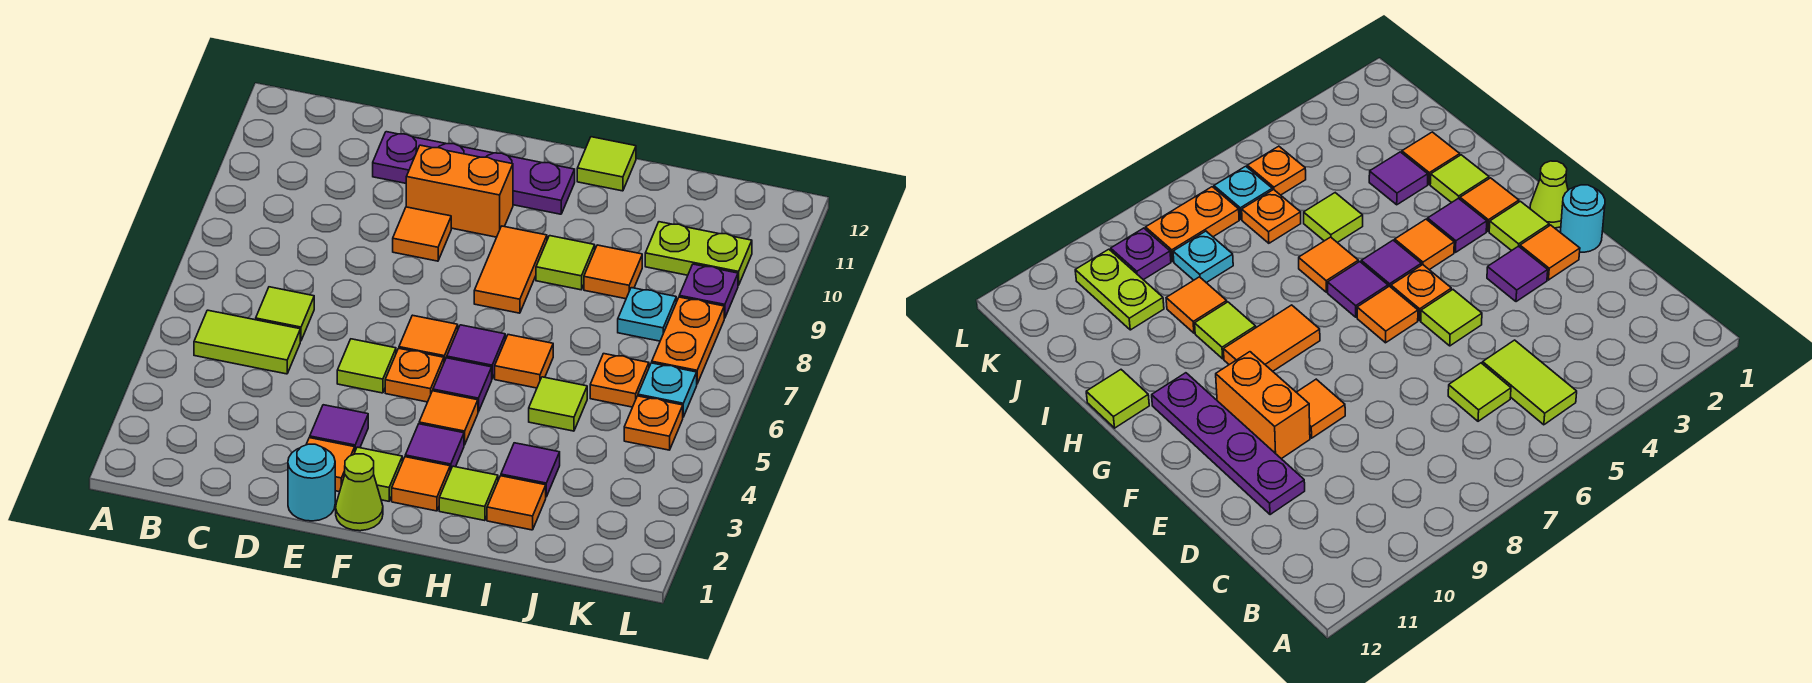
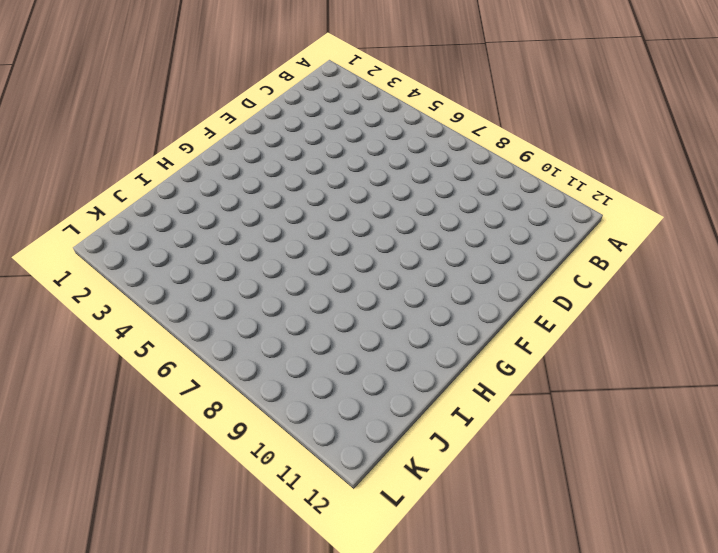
none -> lime 1x2 tile [194,310,300,374]
none -> lime 1x1 tile [256,287,314,341]
none -> purple 1x4 plate [373,132,575,214]
none -> cyan 1x1 round brick [288,444,335,521]

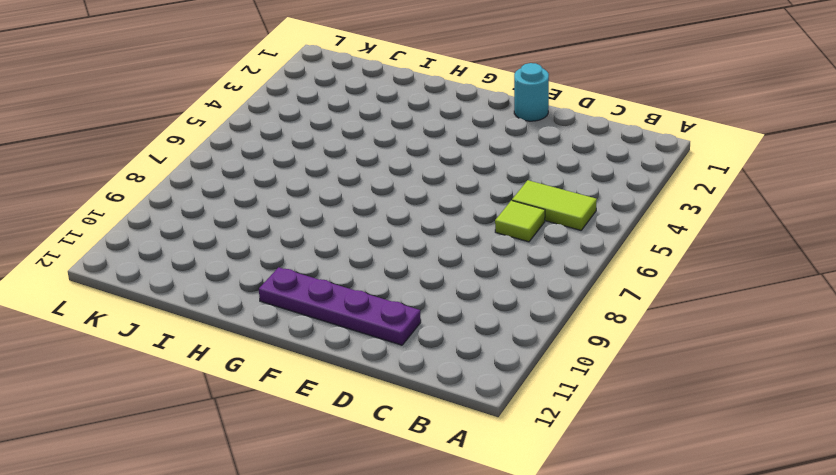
none -> orange 1x1 tile [306,438,355,492]
none -> purple 1x1 tile [310,405,368,450]
none -> lime 1x1 tile [337,339,396,393]
none -> orange 1x1 tile [393,207,451,261]

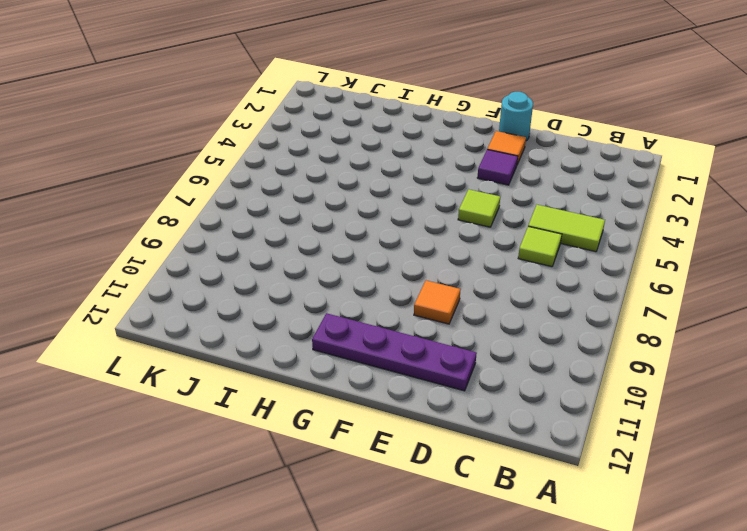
none -> orange 1x2 brick [406,145,513,237]
none -> lime 1x1 cone [336,454,383,531]
none -> lime 1x1 tile [354,447,402,501]
none -> orange 1x1 plate [385,348,444,402]

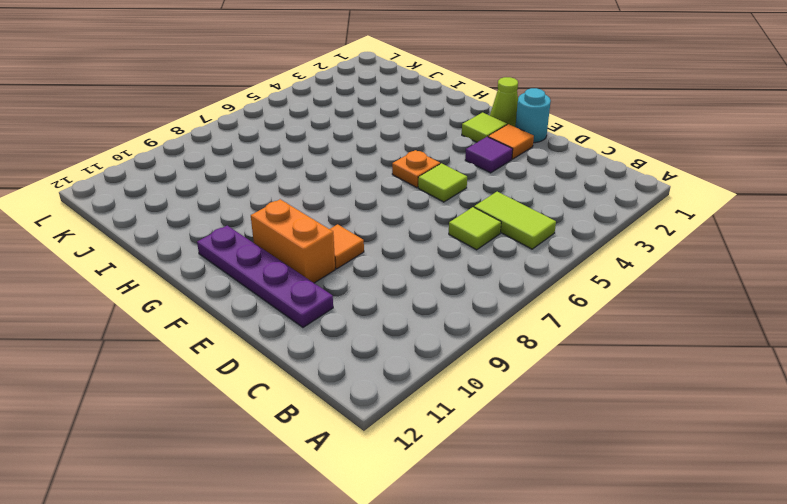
none -> orange 1x1 tile [399,315,458,362]
none -> orange 1x1 tile [392,457,450,511]
none -> purple 1x1 tile [405,424,464,471]
none -> orange 1x1 tile [419,391,478,445]

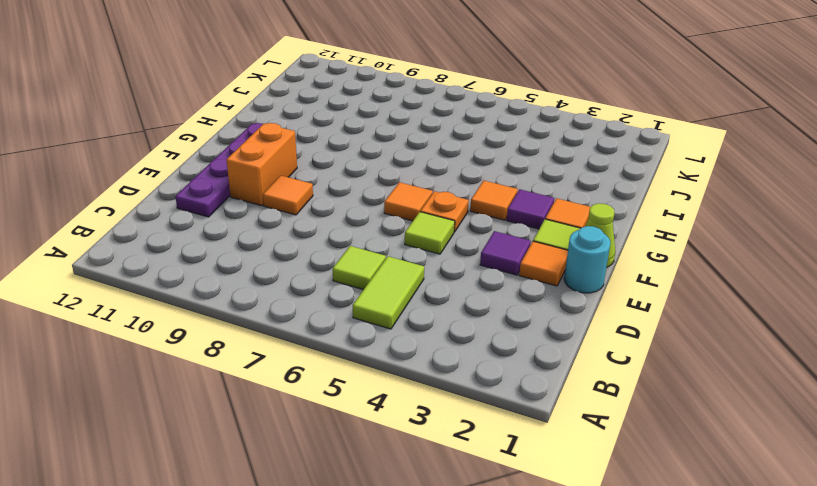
none -> purple 1x1 tile [433,358,492,412]
none -> purple 1x1 tile [447,325,505,378]
none -> orange 1x2 tile [474,226,547,313]
none -> lime 1x1 tile [439,466,498,521]

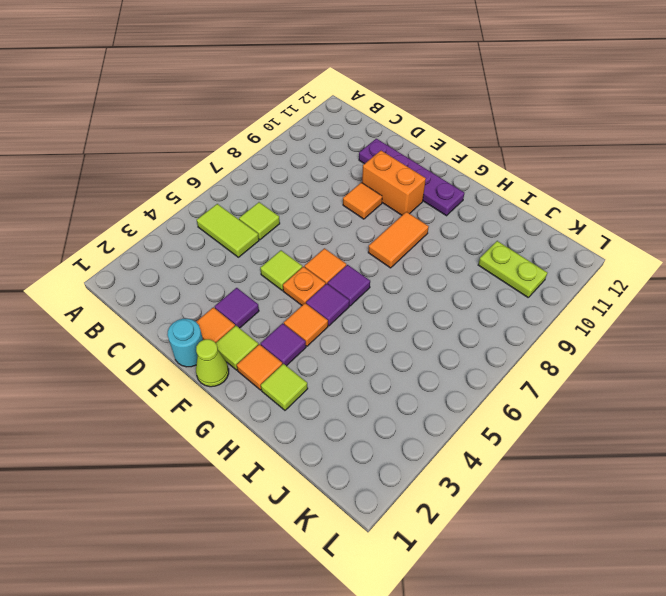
none -> orange 1x1 tile [495,335,553,388]
none -> lime 1x1 tile [536,236,595,290]
none -> lime 1x1 tile [577,137,636,191]
none -> orange 1x1 tile [487,476,546,530]

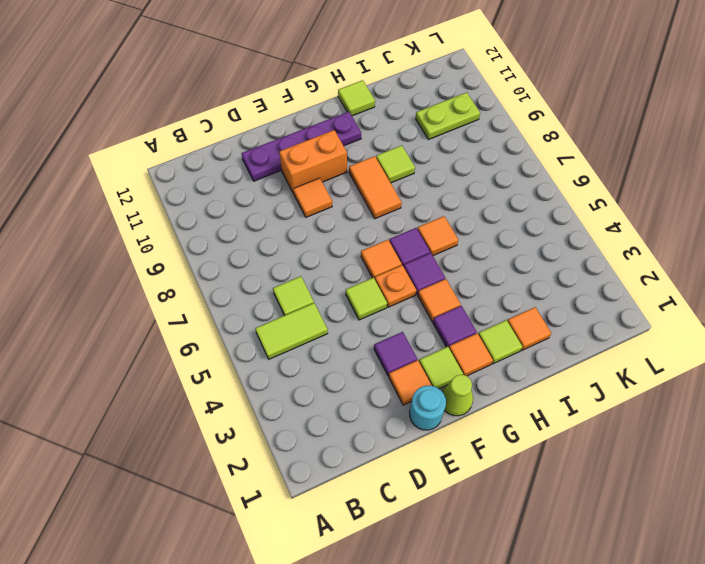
none -> purple 1x1 tile [501,443,560,497]
none -> lime 1x1 tile [529,377,587,431]
none -> orange 1x1 tile [584,245,642,299]
none -> orange 1x1 plate [590,354,649,407]

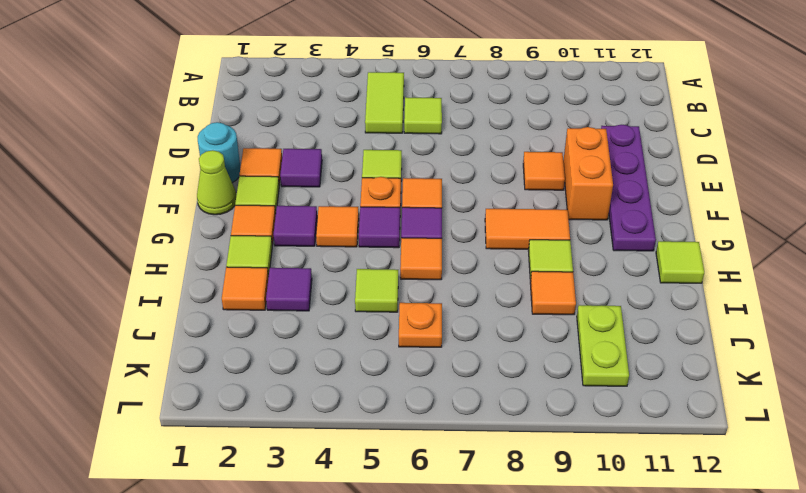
none -> cyan 1x1 plate [618,288,676,341]
none -> orange 1x1 plate [624,396,683,450]
none -> cyan 1x1 plate [638,363,697,417]
none -> orange 1x2 plate [652,297,724,384]

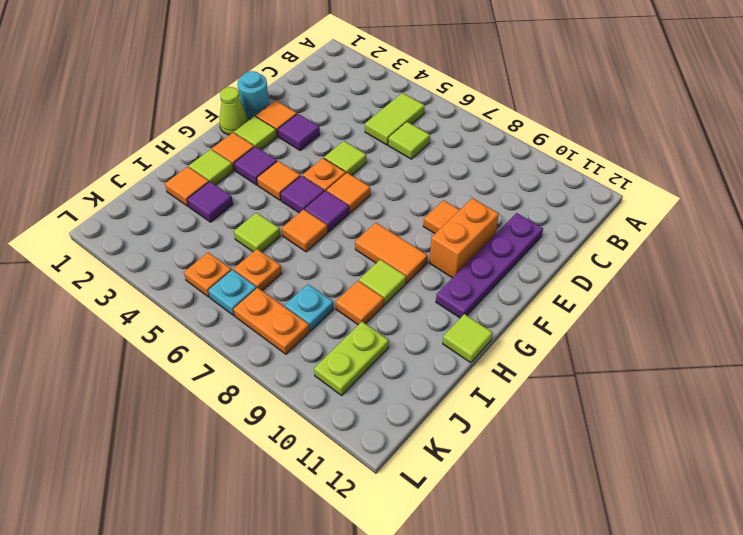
none -> purple 1x1 plate [679,264,738,318]

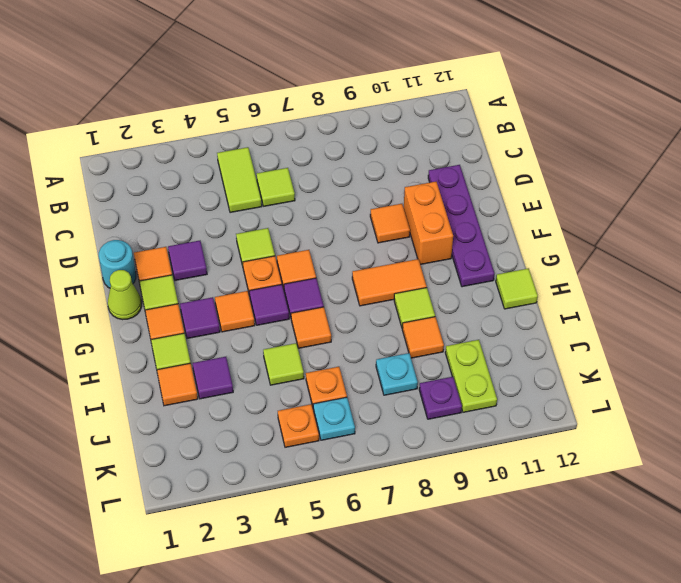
none -> orange 1x2 plate [652,297,724,384]

